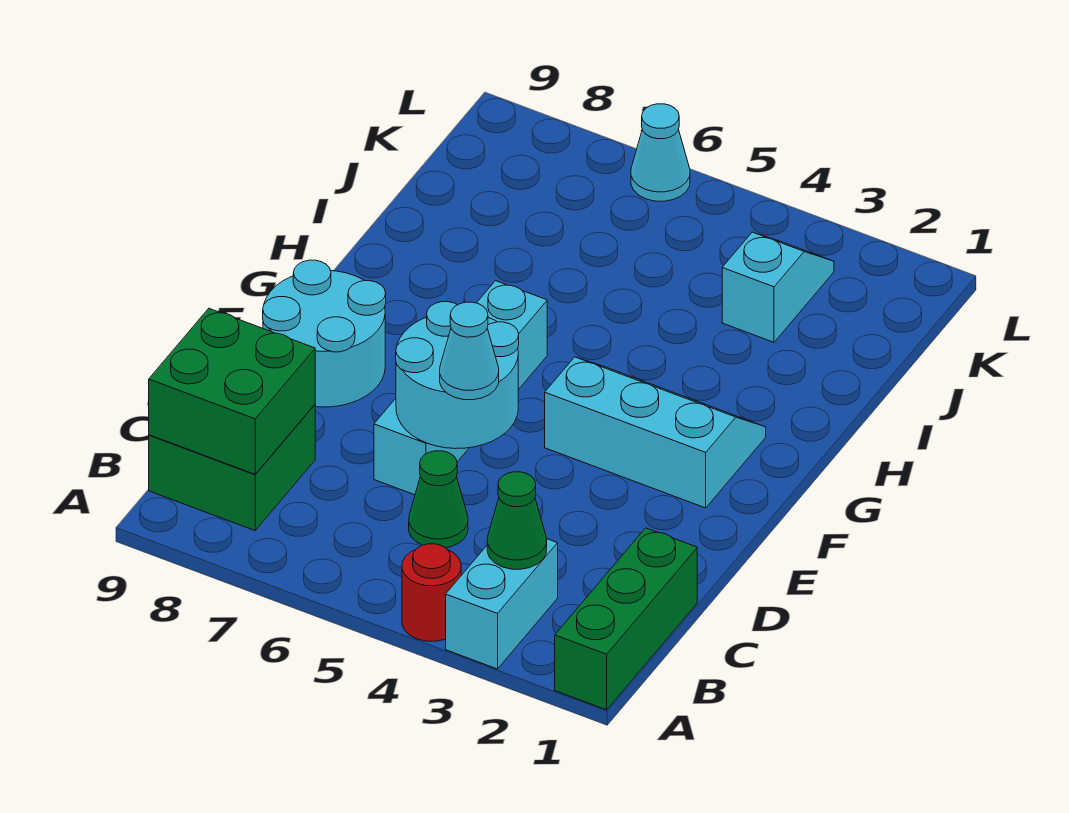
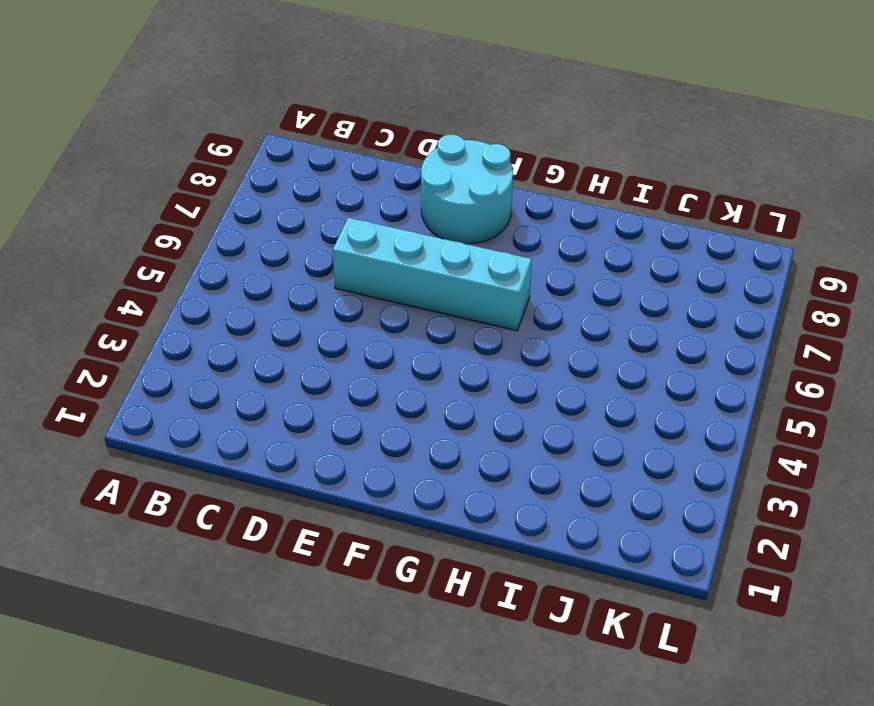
none -> green 1x3 brick [555,528,697,710]
none -> cyan 1x2 brick [446,539,558,669]
none -> red 1x1 round brick [402,544,461,641]

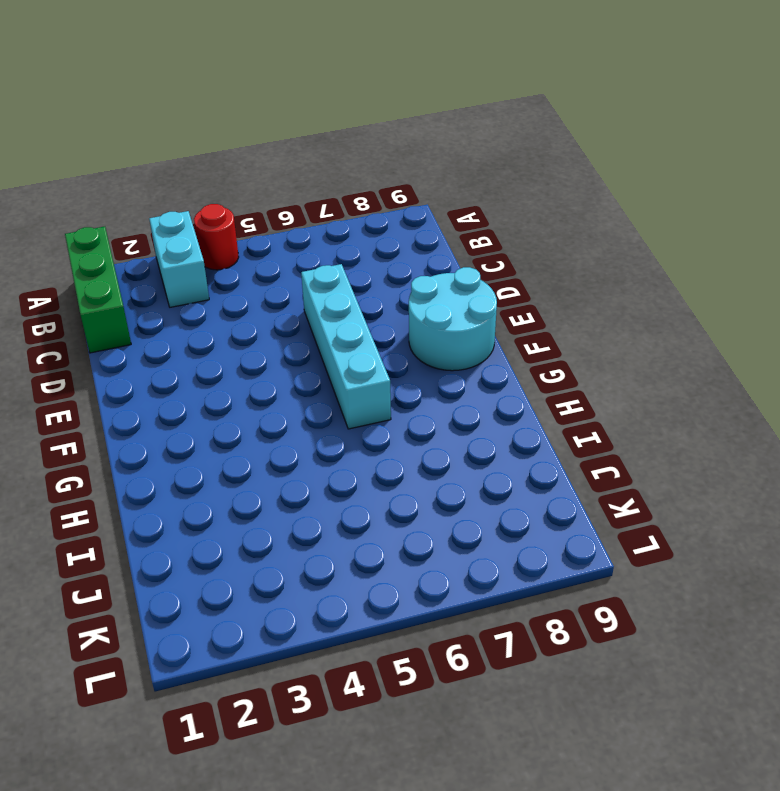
none -> green 2x2 brick [149,405,315,530]
none -> green 1x1 cone [409,451,468,548]
none -> cyan 2x3 slope [545,357,766,508]

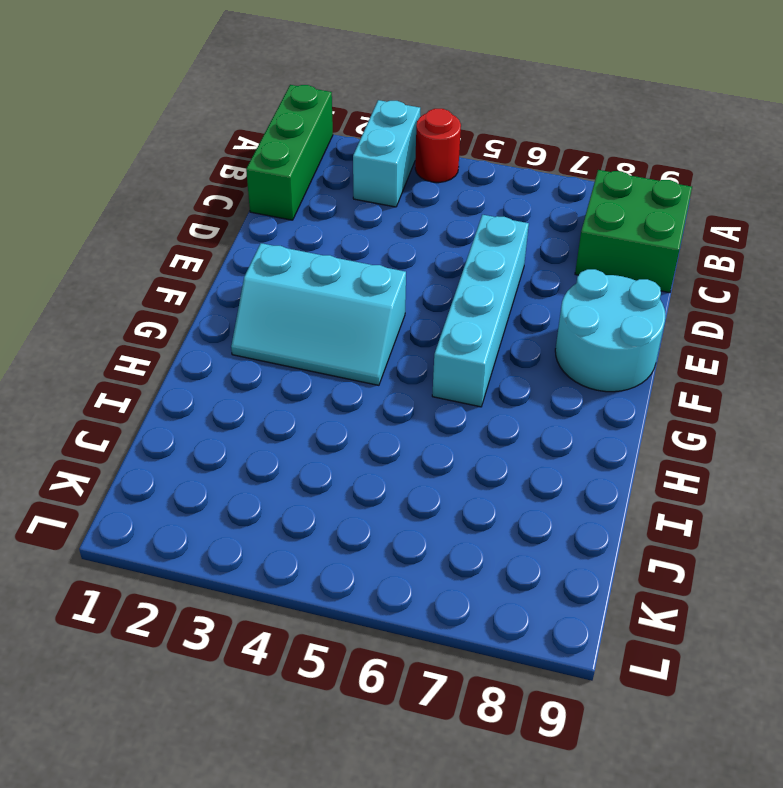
none -> green 1x1 cone [409,451,468,548]
none -> cyan 1x2 slope [722,232,834,342]
none -> cyan 1x1 cone [631,104,690,201]

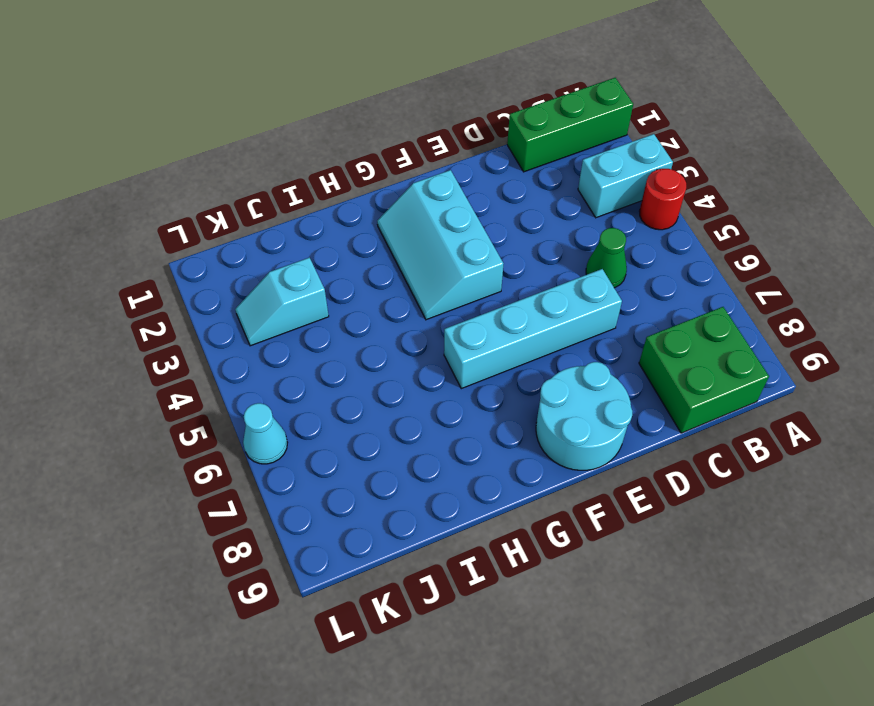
none -> green 1x1 cone [487,472,547,569]
none -> green 2x2 brick [149,309,315,474]
none -> cyan 2x2 round brick [396,302,519,449]

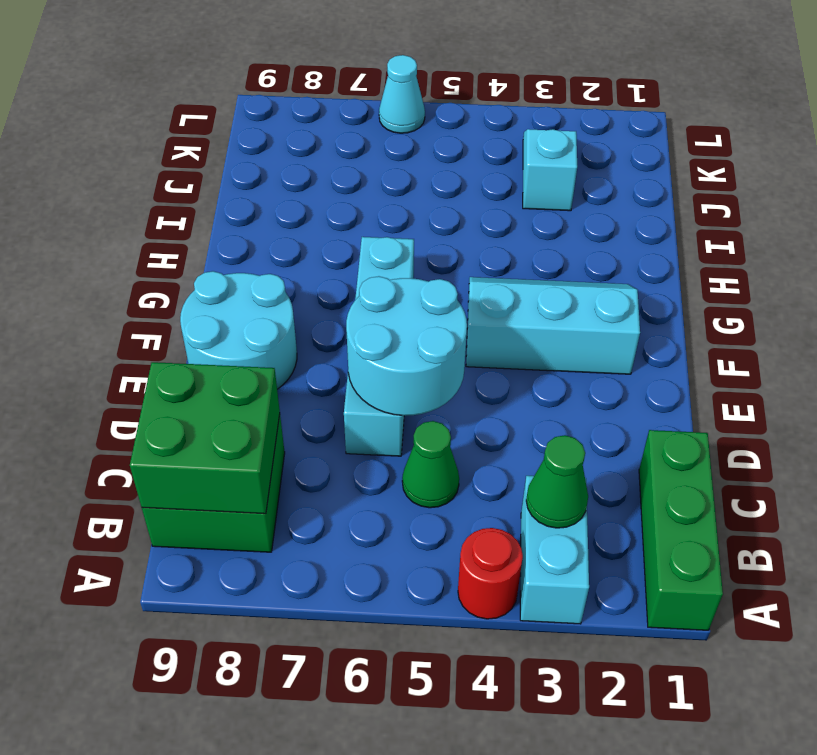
none -> cyan 1x1 cone [440,302,499,400]

